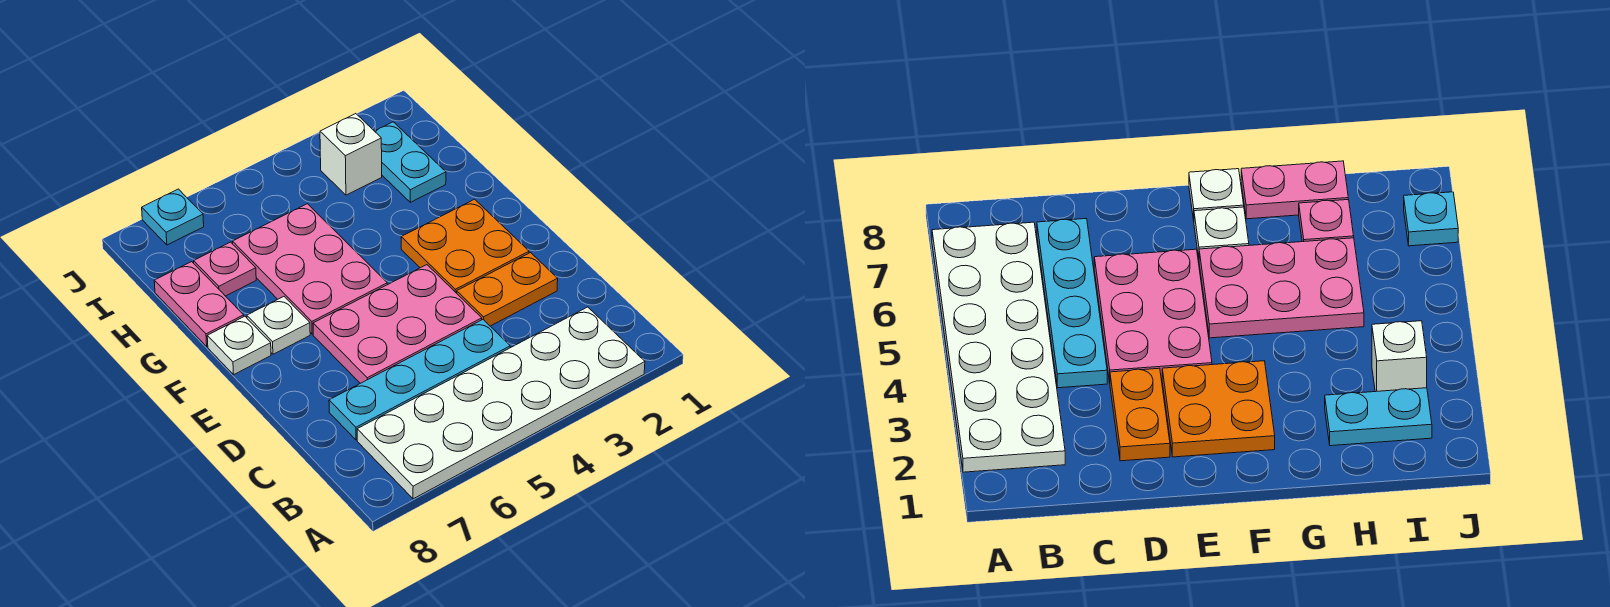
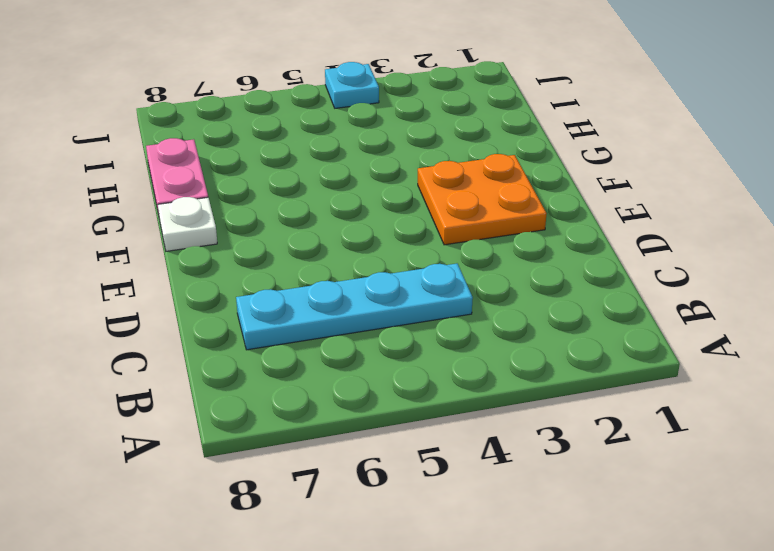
cyan 1x1 plate [325,62,379,108] -> cyan 1x1 plate moved to [142,189,204,245]
none -> white 2x6 plate [357,307,645,499]
none -> orange 1x2 plate [457,253,558,326]
none -> pink 2x3 plate [313,265,482,383]

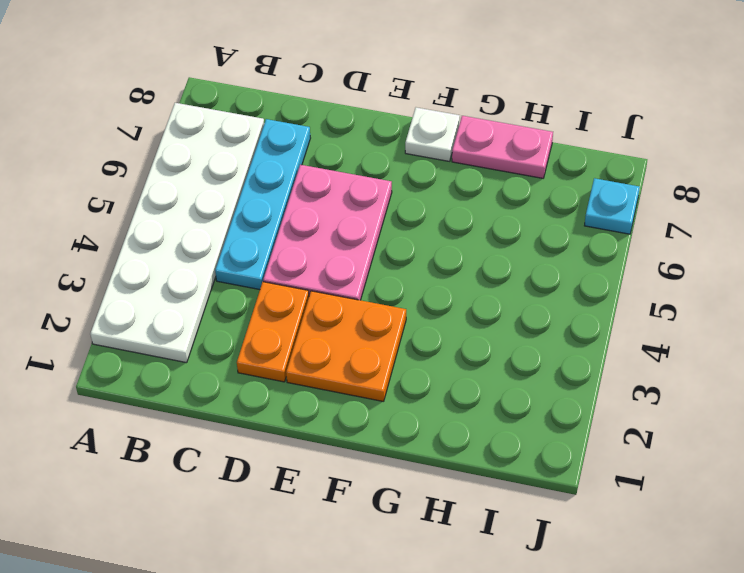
none -> pink 2x3 plate [232,204,387,334]
none -> white 1x1 plate [247,297,310,354]
none -> cyan 1x2 plate [375,122,446,202]

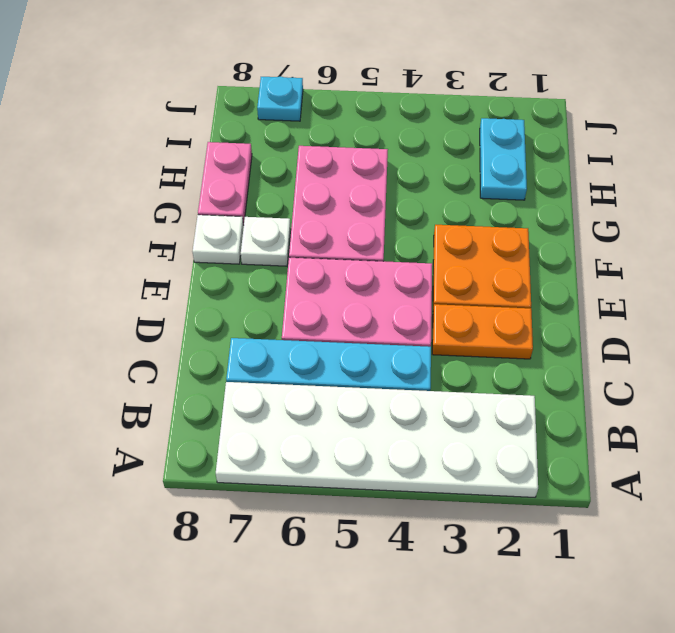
none -> pink 1x1 plate [194,242,256,296]
none -> white 1x1 brick [320,114,382,195]

